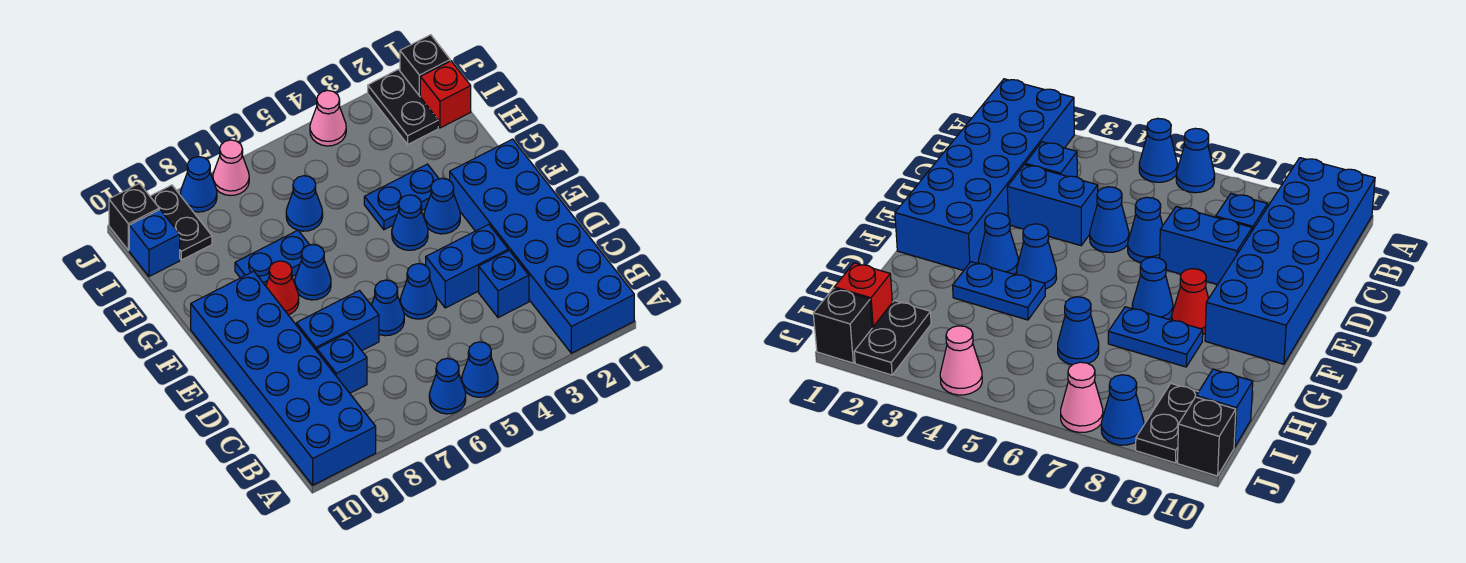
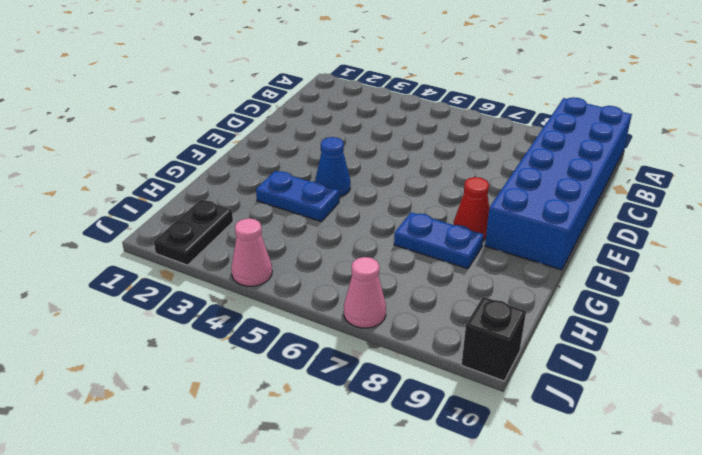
none -> blue 2x6 brick [449,139,634,353]
none -> blue 1x1 cone [462,342,498,397]
none -> blue 1x1 cone [429,358,466,414]

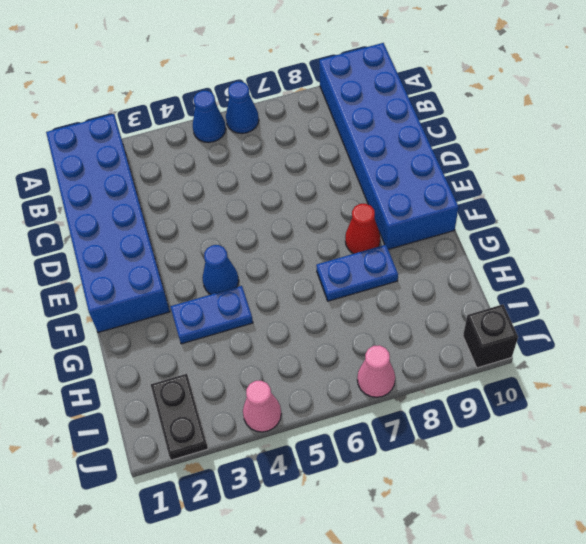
none -> blue 1x1 brick [479,251,529,318]
none -> blue 1x1 brick [317,333,367,393]
none -> blue 1x2 brick [426,224,508,308]

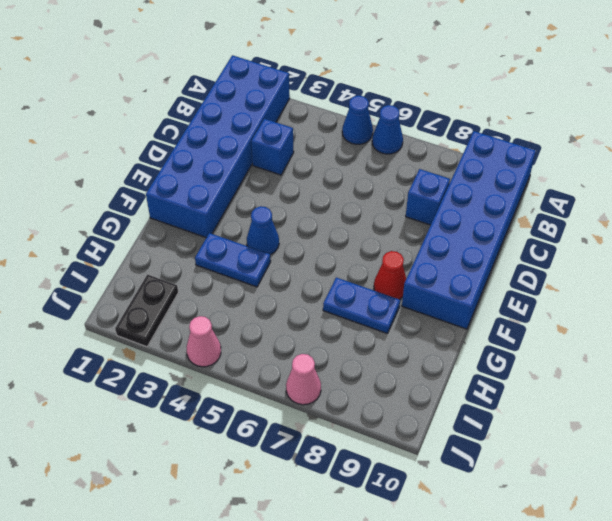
none -> blue 1x2 brick [426,224,508,308]
none -> blue 1x1 cone [400,264,437,319]
none -> blue 1x1 cone [371,280,404,336]

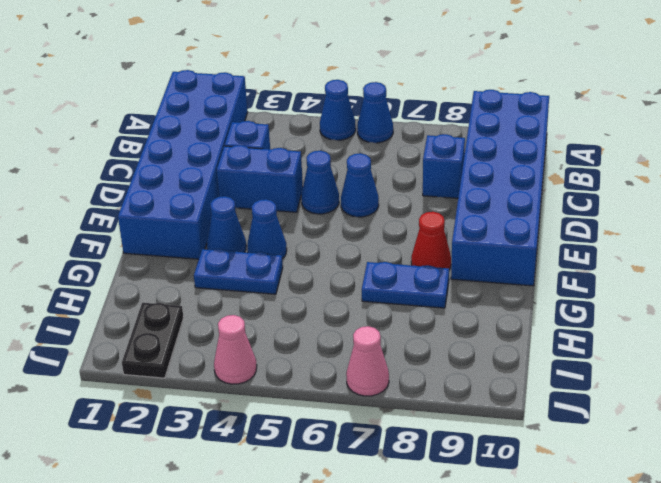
none -> blue 1x2 brick [296,291,379,351]
none -> blue 1x1 cone [295,244,331,300]
none -> blue 1x1 cone [286,176,323,231]

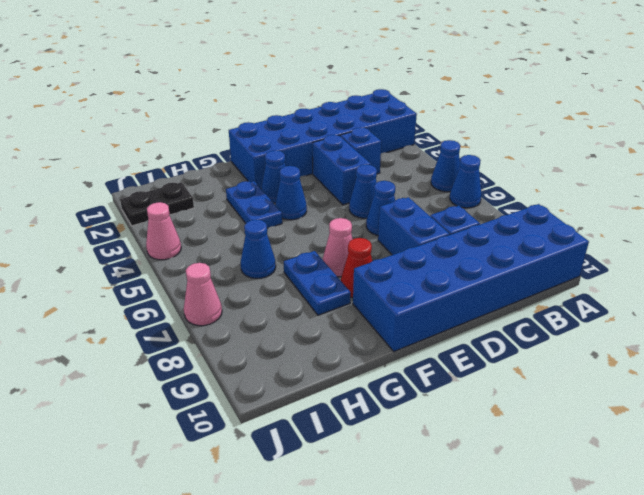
pink 1x1 cone [323,218,353,277] -> blue 1x1 cone [295,244,331,300]
none -> red 1x1 brick [420,61,471,128]
none -> black 1x2 plate [150,185,212,260]
none -> blue 1x1 brick [129,210,180,276]

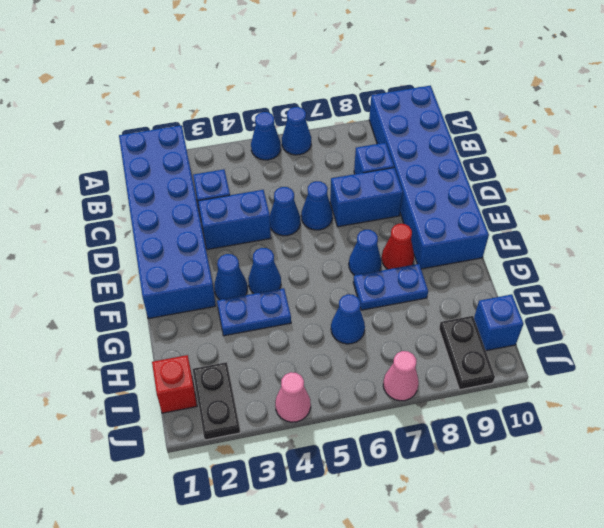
none -> black 1x1 brick [400,35,450,96]
none -> blue 1x1 cone [181,157,217,212]
none -> black 1x1 brick [109,183,159,250]

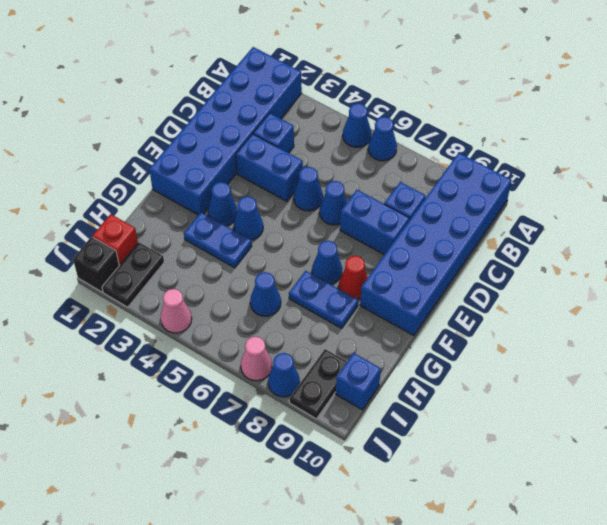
none -> black 1x1 brick [109,183,159,250]

